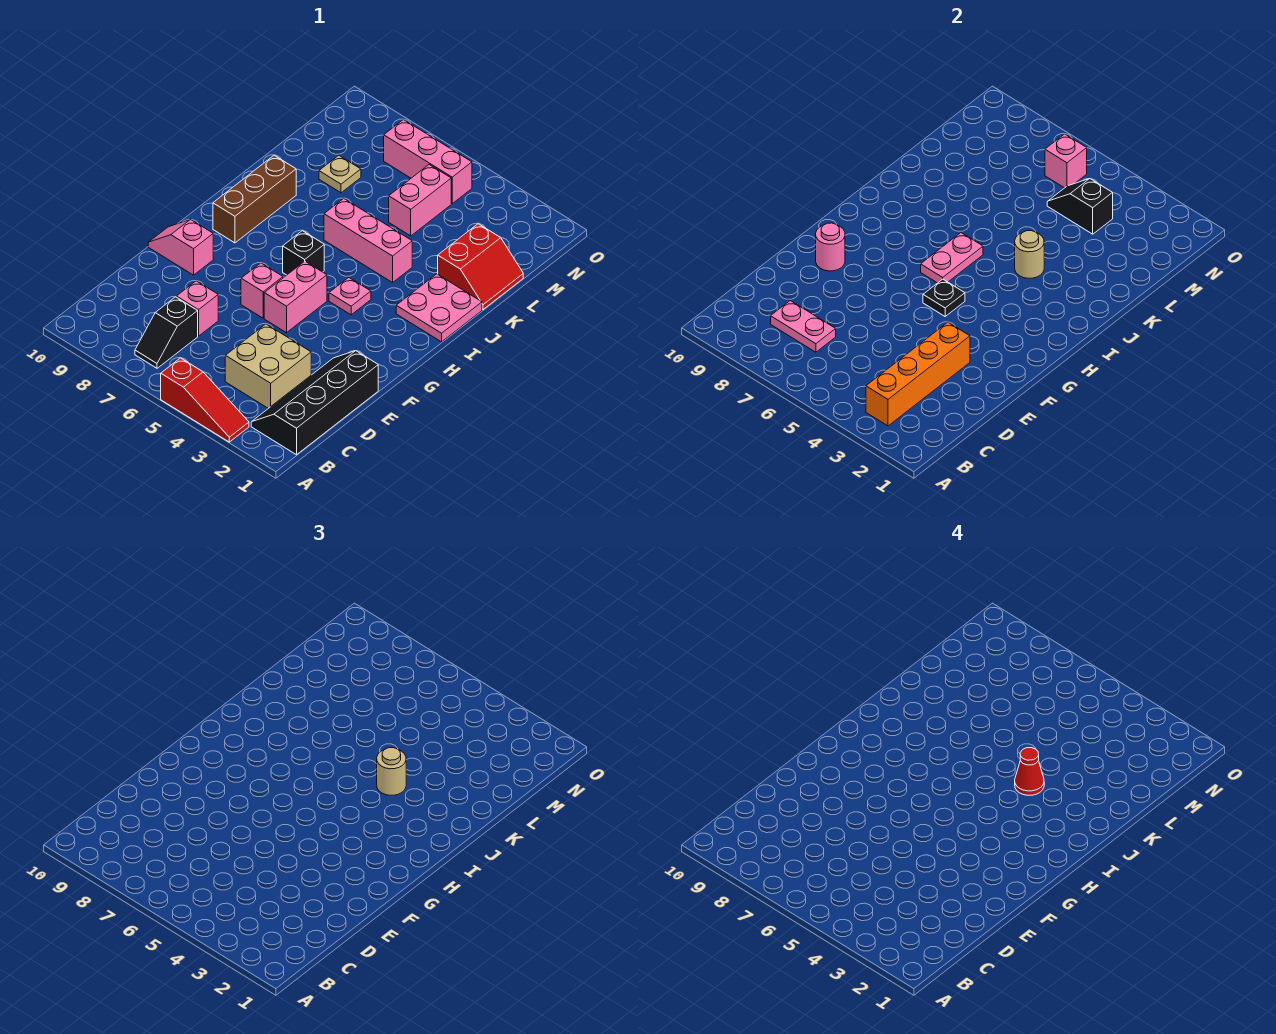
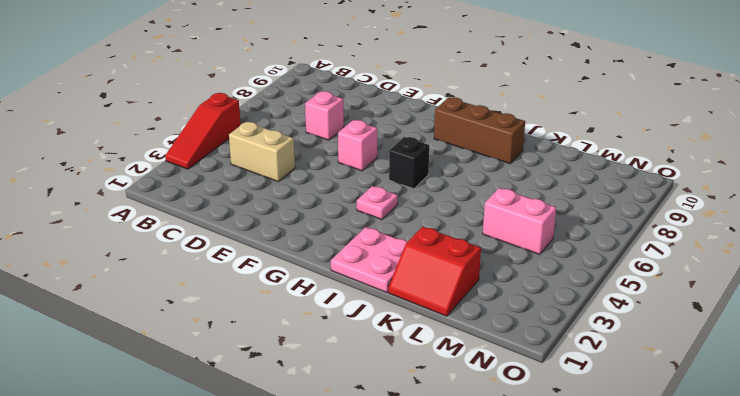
tan 1x2 brick [229,122,295,181] -> tan 2x2 brick [225,324,311,408]
none -> black 2x4 slope [251,351,378,455]
none -> black 1x2 slope [135,297,198,368]
none -> pink 1x2 brick [264,261,327,333]

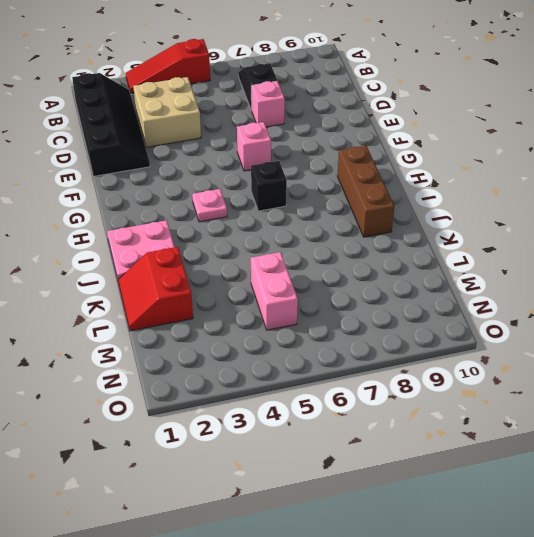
none -> pink 1x2 brick [264,261,327,333]
none -> pink 1x2 slope [148,219,213,275]
none -> pink 1x3 brick [324,198,412,282]

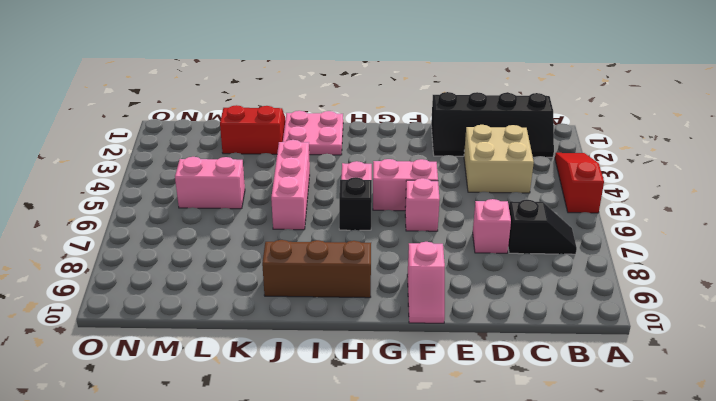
none -> tan 1x1 plate [319,155,361,193]
none -> pink 1x3 brick [384,120,472,203]
none -> orange 1x4 brick [866,322,970,426]

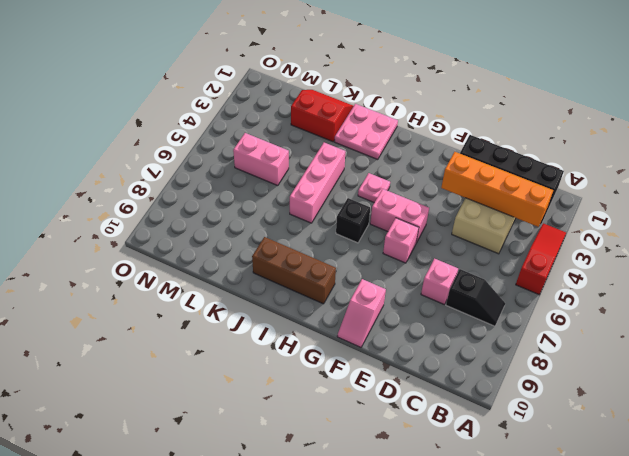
none -> tan 1x1 plate [319,155,361,193]
none -> pink 1x3 brick [384,120,472,203]
none -> pink 1x2 plate [771,301,836,352]

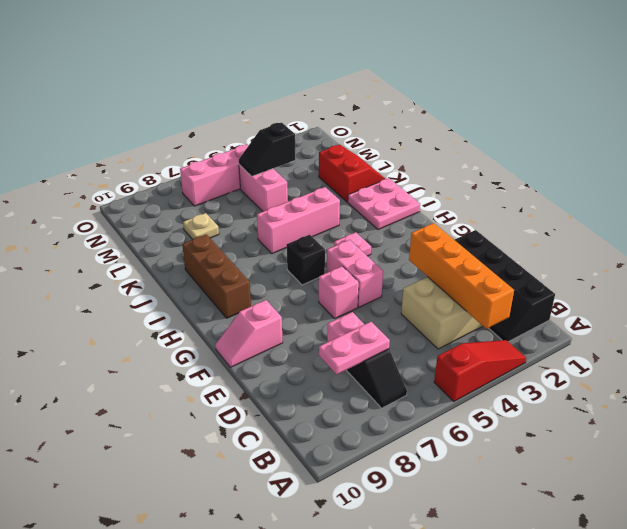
none -> pink 1x1 round brick [816,223,845,271]
none -> black 1x1 plate [923,279,965,316]
none -> pink 1x2 plate [921,233,983,283]

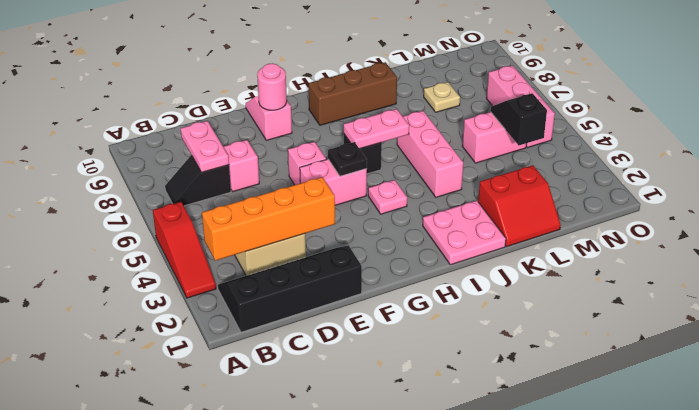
none -> tan 1x1 round brick [1015,231,1044,278]
none -> pink 1x1 brick [1045,134,1087,188]
none -> tan 1x1 round brick [377,748,406,795]

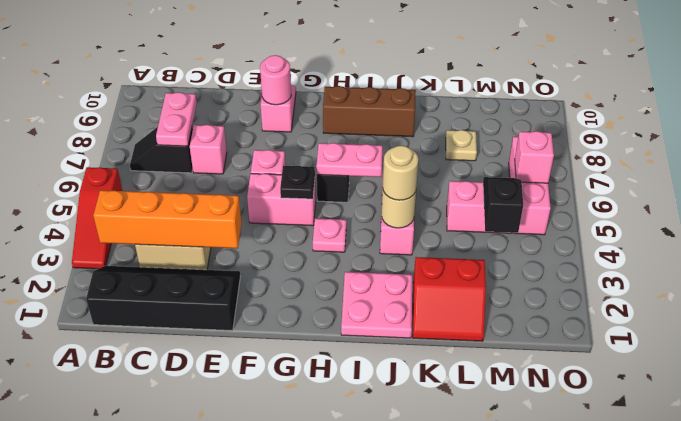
none -> red 1x1 cone [1015,748,1044,795]

